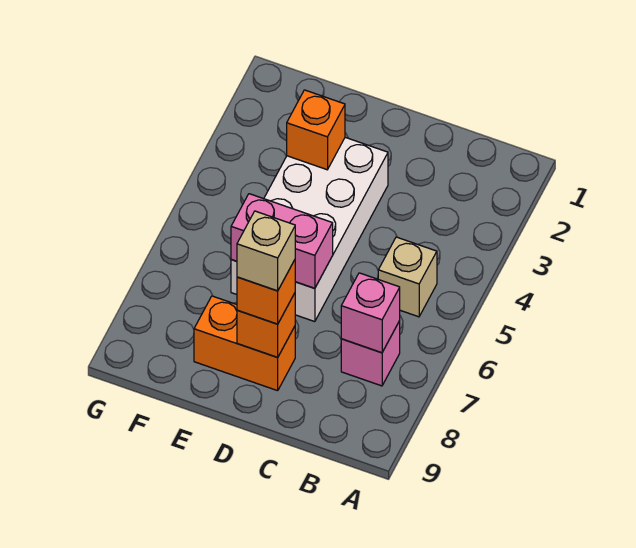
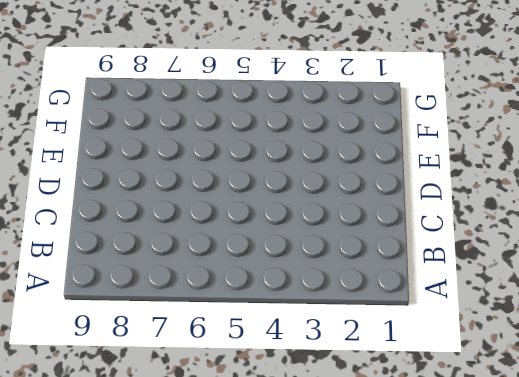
none -> tan 1x1 brick [378,237,437,317]
none -> pink 1x1 brick [341,321,400,386]

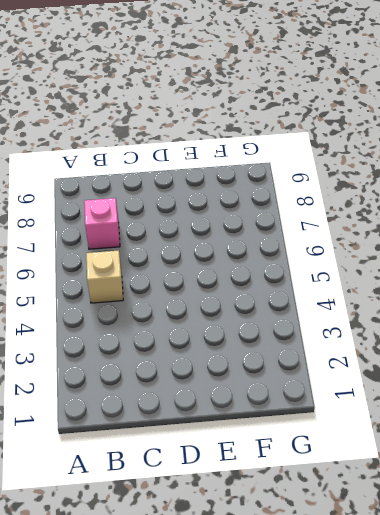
none -> white 2x4 brick [231,137,388,322]
none -> orange 1x2 brick [194,296,295,391]

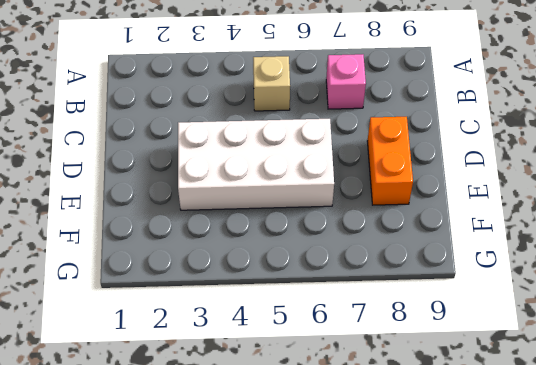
none -> pink 1x1 brick [341,273,400,353]
none -> pink 1x2 brick [231,194,333,288]

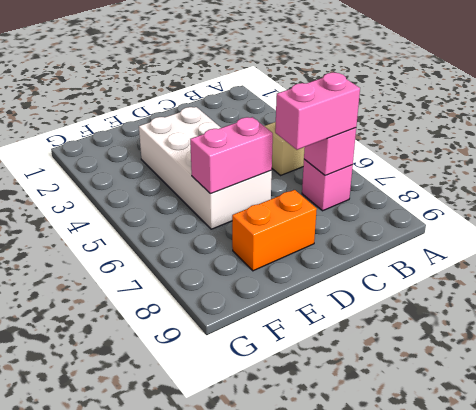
pink 1x2 brick [275,73,360,150] -> none
none -> orange 1x1 brick [237,293,295,357]
none -> orange 1x1 brick [287,90,345,170]

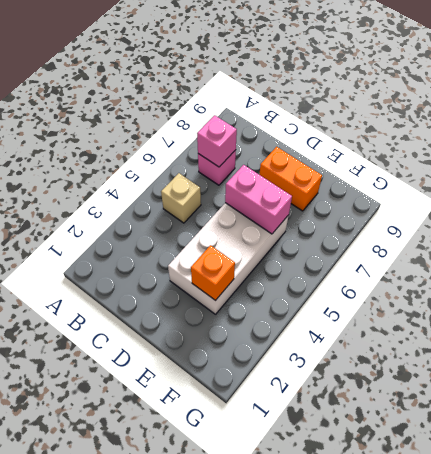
none -> orange 1x1 brick [237,293,295,357]
none -> orange 1x1 brick [237,260,295,324]

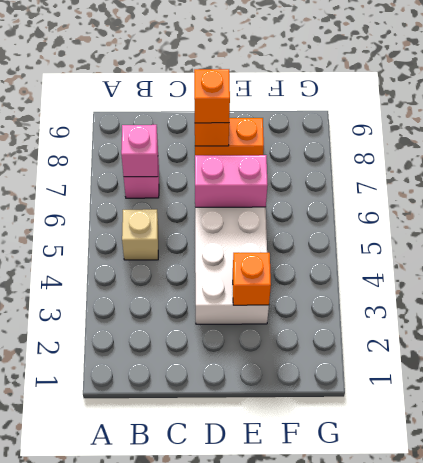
none -> tan 1x1 brick [237,211,295,291]

